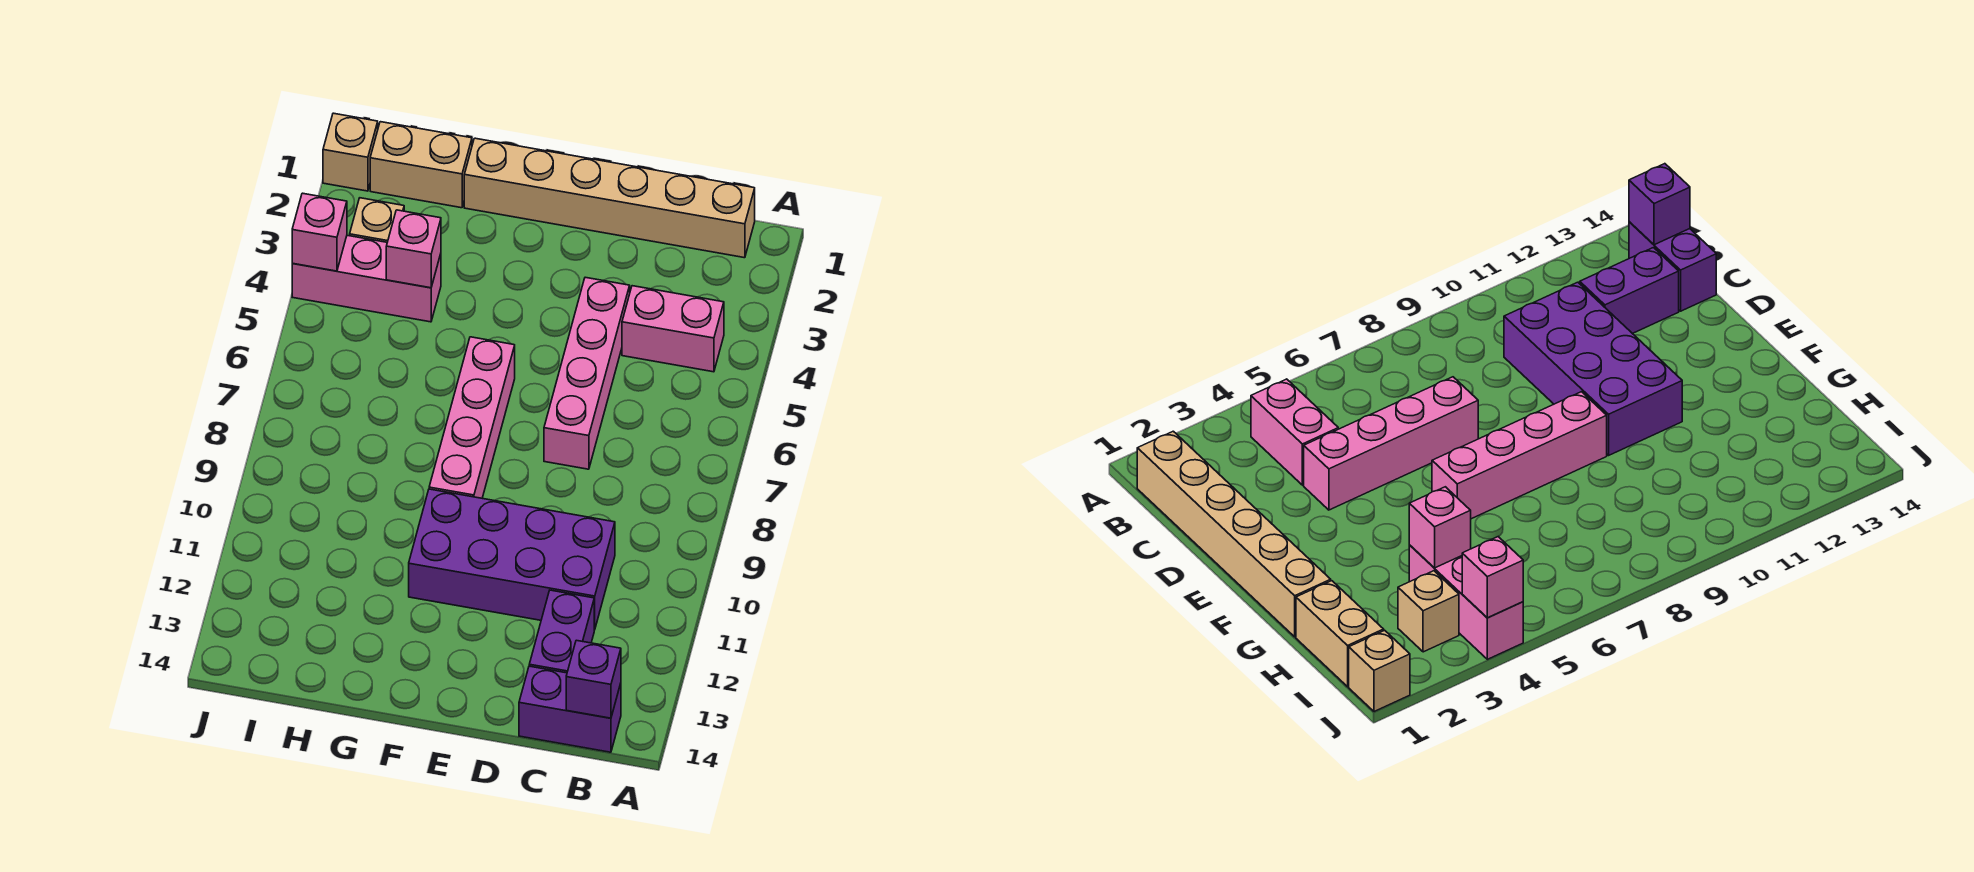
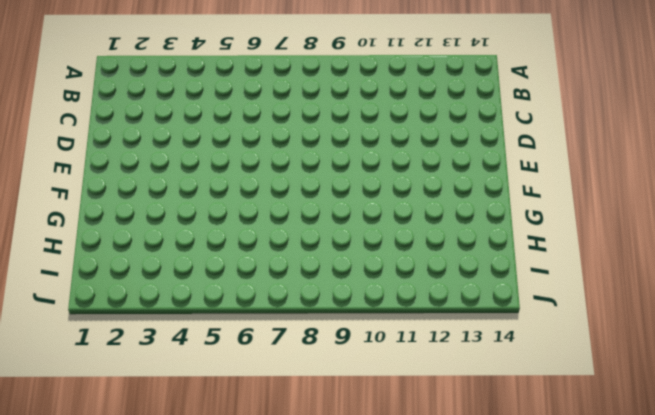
none -> tan 1x6 brick [464,138,755,258]
none -> pink 1x2 brick [622,286,724,372]
none -> purple 1x2 brick [519,666,621,752]

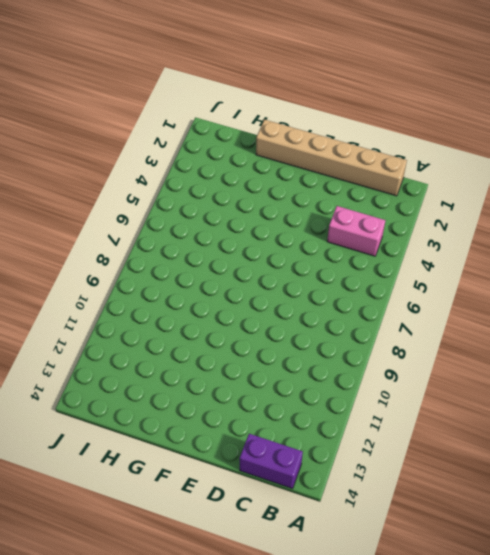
none -> purple 2x4 brick [409,489,615,630]
none -> purple 1x2 brick [529,590,594,673]
none -> pink 1x4 brick [544,277,630,469]

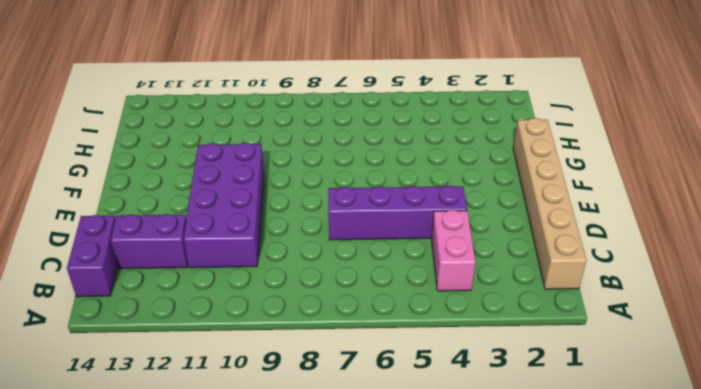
purple 1x4 brick [328,185,467,240] -> pink 1x4 brick [544,277,630,469]
none -> pink 1x4 brick [429,337,515,498]
none -> tan 1x2 brick [370,122,472,208]
none -> pink 1x3 brick [292,235,441,322]

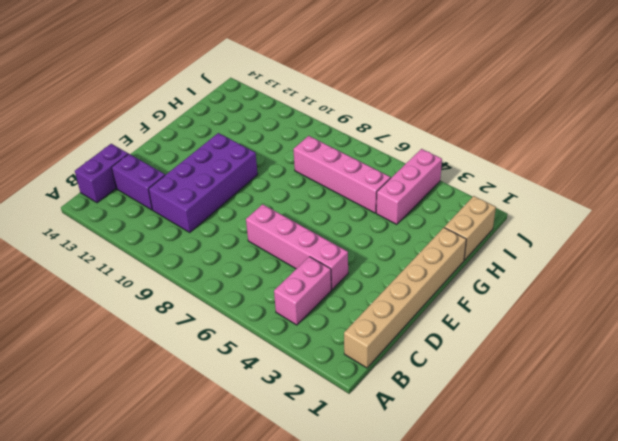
pink 1x4 brick [293,136,391,213] -> pink 1x4 brick moved to [429,337,515,498]
none -> tan 1x1 brick [350,198,404,242]
none -> tan 1x1 brick [323,113,378,191]
none -> purple 1x1 brick [566,640,621,718]

